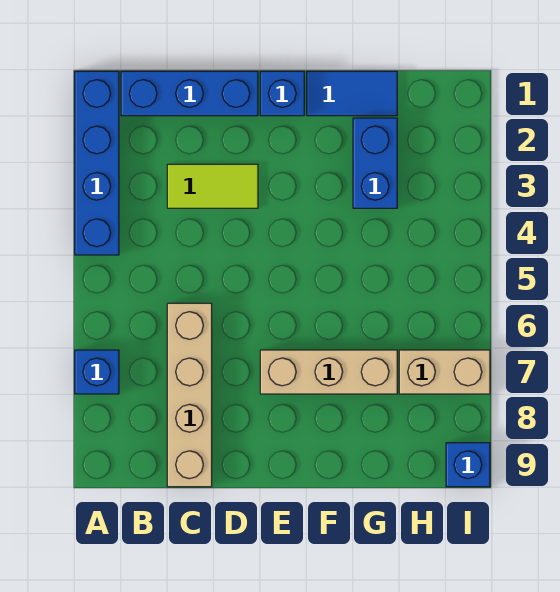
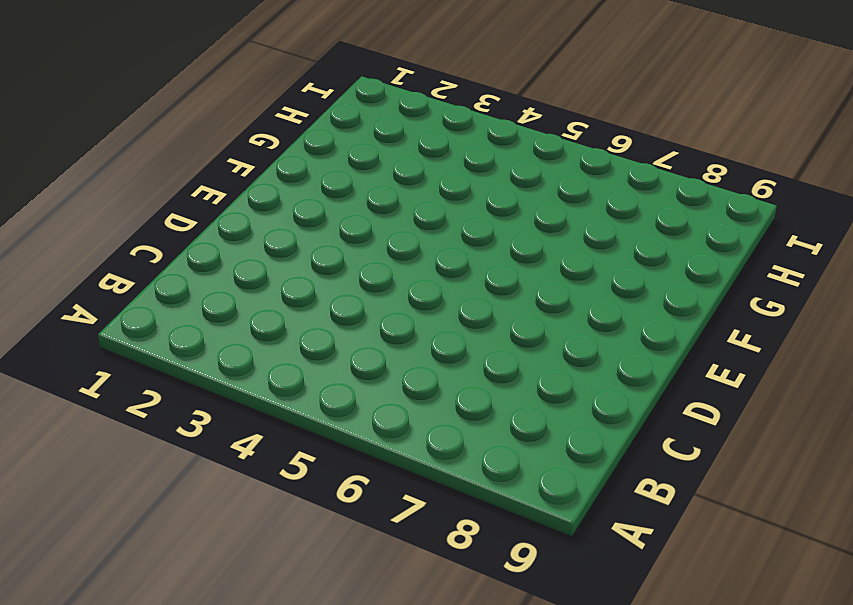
none -> blue 1x4 brick [75,71,119,255]
none -> blue 1x1 brick [75,350,119,394]

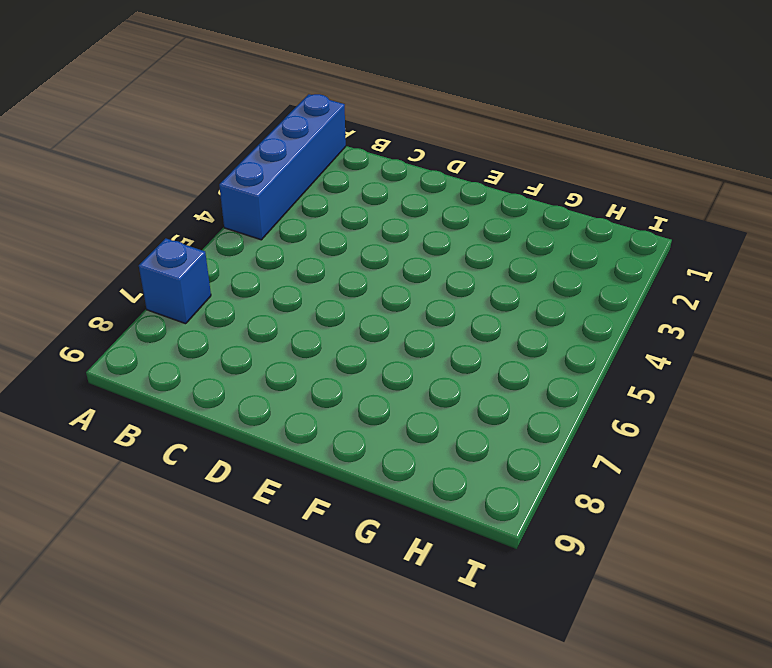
none -> blue 1x3 brick [121,71,258,116]
none -> lime 1x2 tile [167,164,258,208]

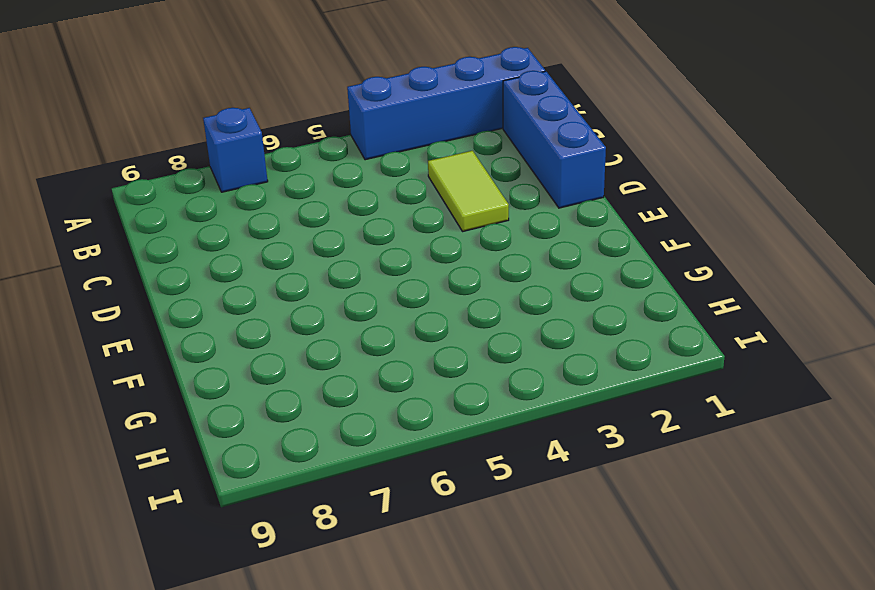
none -> tan 1x4 brick [167,303,212,487]
none -> blue 1x1 brick [260,71,304,116]

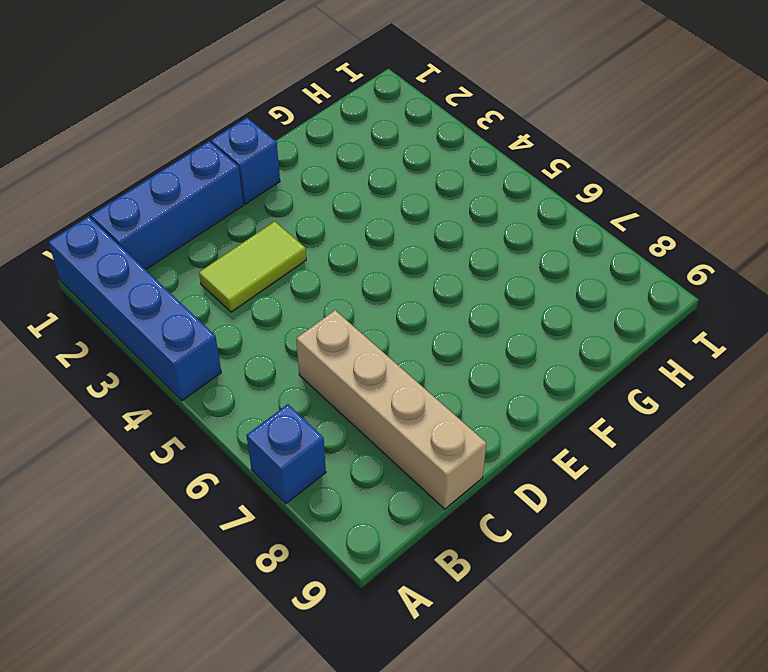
none -> tan 1x3 brick [260,350,397,394]
none -> blue 1x2 tile [307,71,397,116]

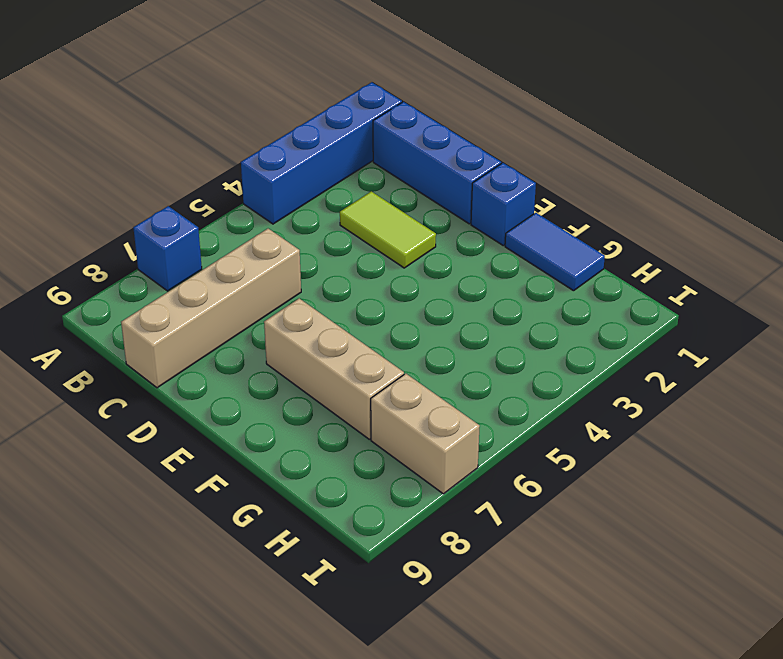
none -> blue 1x2 brick [353,118,397,208]
none -> blue 1x1 brick [446,443,490,487]

